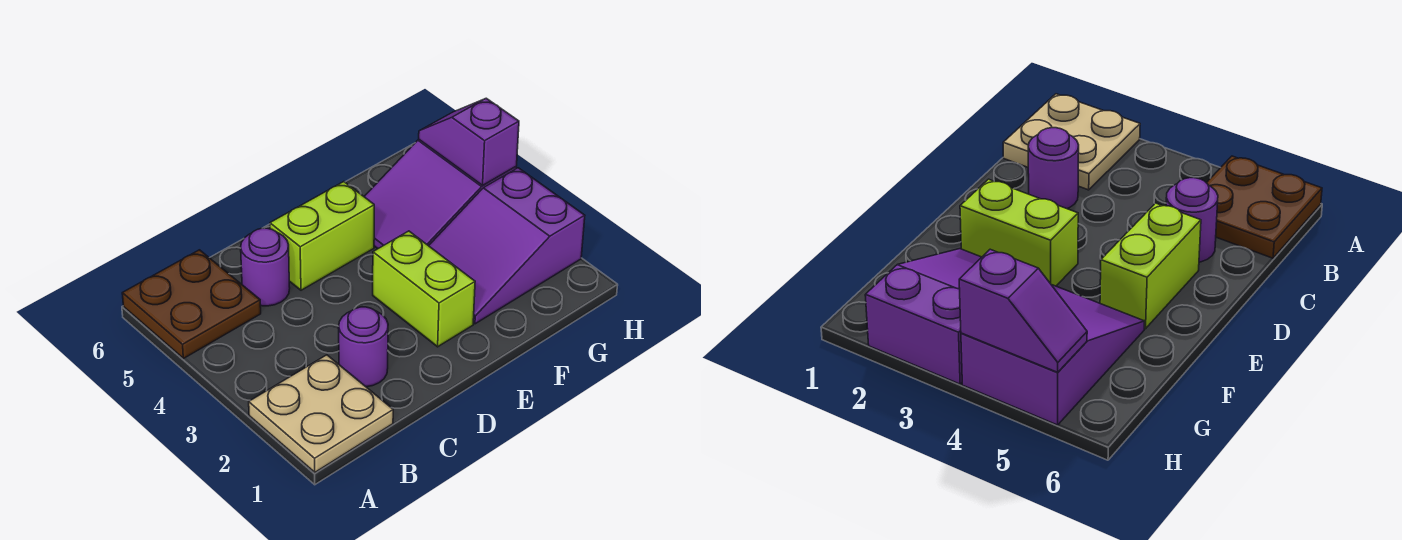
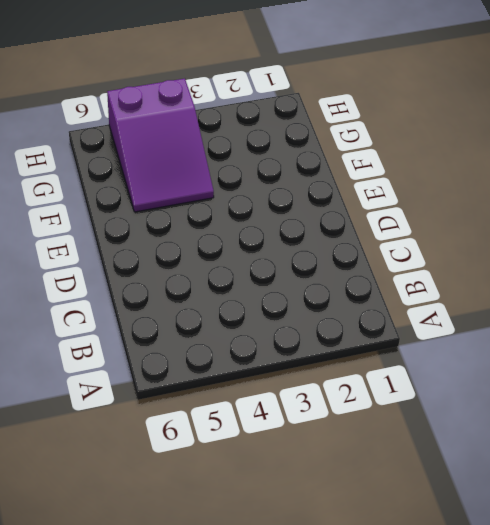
none -> tan 2x2 plate [249,355,393,472]
none -> brown 2x2 plate [122,250,261,358]

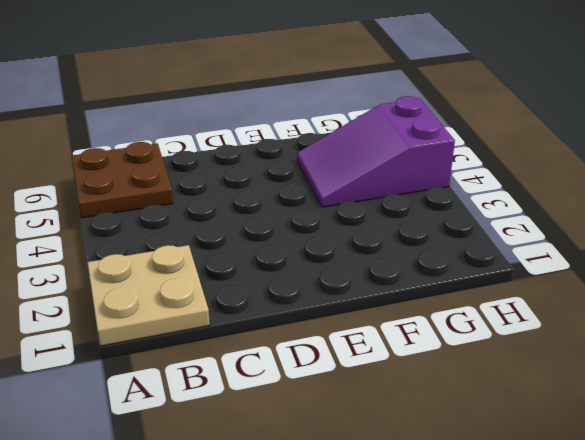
none -> purple 1x1 round brick [339,307,388,387]
none -> purple 1x1 round brick [241,228,290,306]

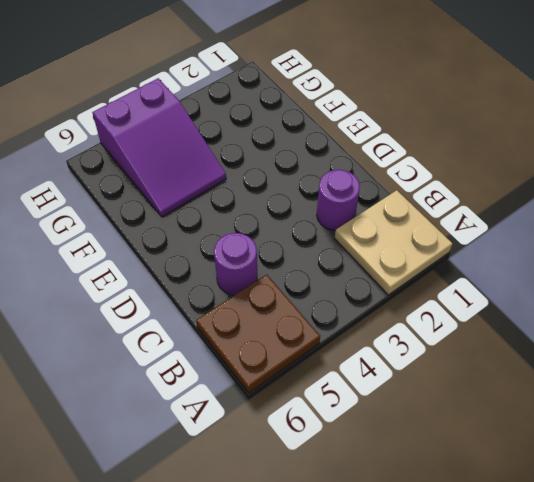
none -> lime 1x2 brick [270,182,374,290]
none -> lime 1x2 brick [373,231,475,347]

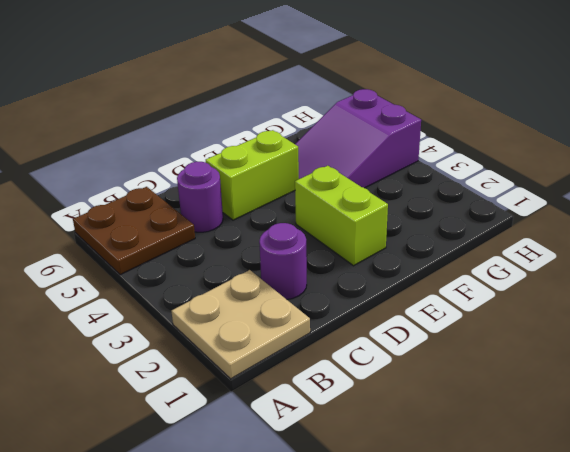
none -> purple 2x3 slope [429,168,585,324]
none -> purple 1x2 slope [419,98,519,185]

